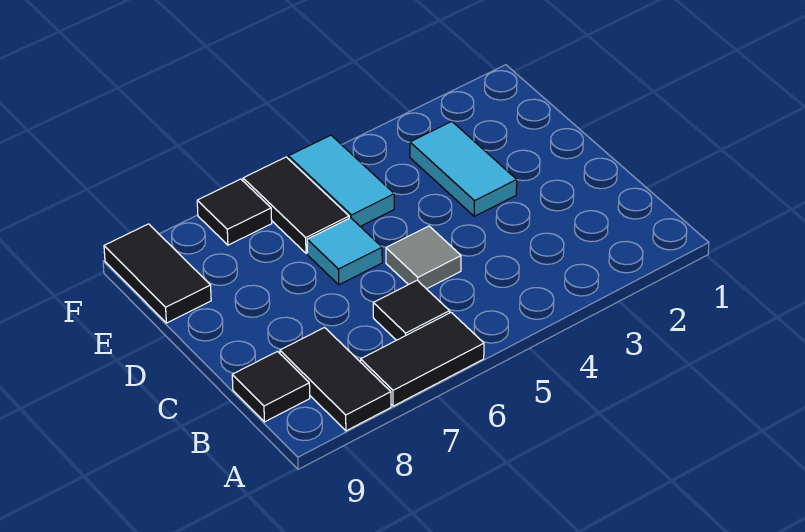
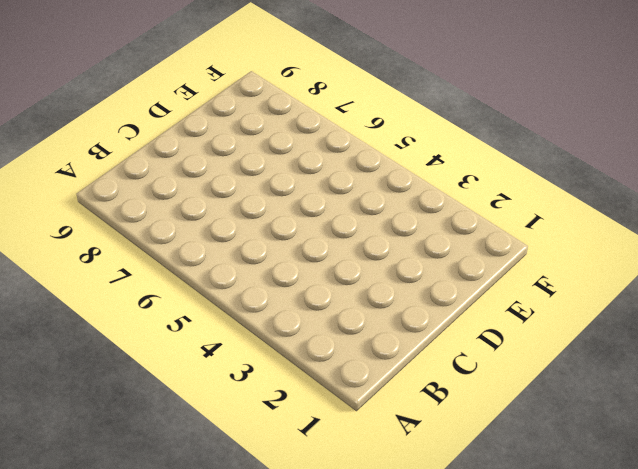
none -> black 1x2 tile [361,313,484,406]
none -> black 1x2 tile [280,328,391,431]

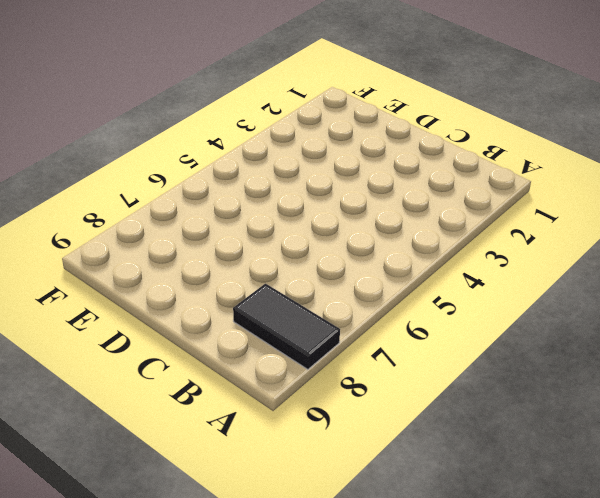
none -> black 1x2 tile [361,313,484,406]
none -> black 1x1 tile [373,280,450,340]

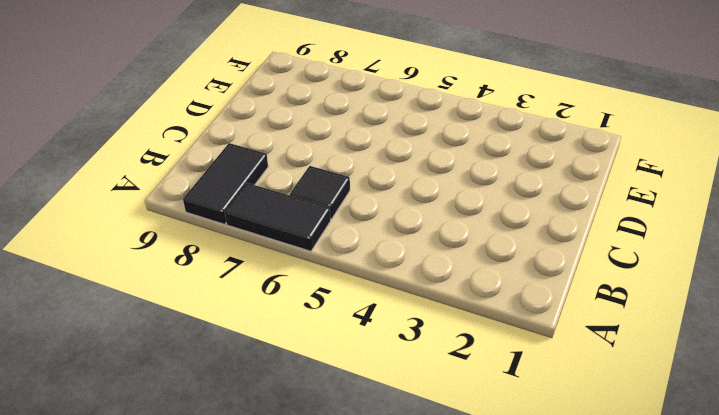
none -> black 1x1 tile [232,352,310,422]
none -> grey 1x1 tile [386,226,461,289]

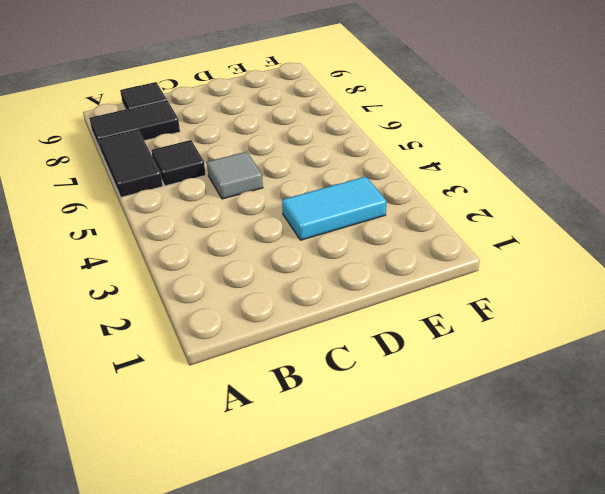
none -> cyan 1x1 tile [307,218,382,285]
none -> cyan 1x2 tile [288,135,394,227]

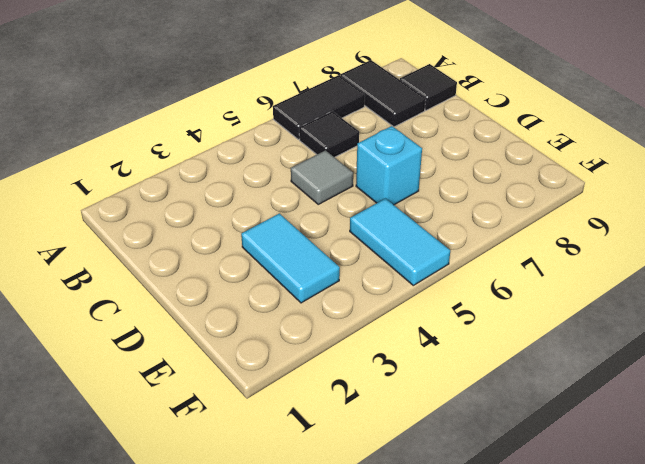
cyan 1x1 brick [356,126,422,205] -> cyan 1x1 tile [307,218,382,285]
none -> black 1x2 tile [243,157,349,253]
none -> black 1x2 tile [104,224,211,323]

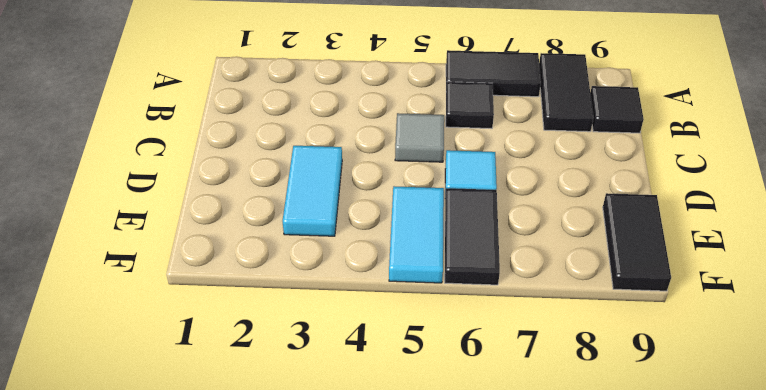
none -> black 1x1 tile [197,179,272,245]

